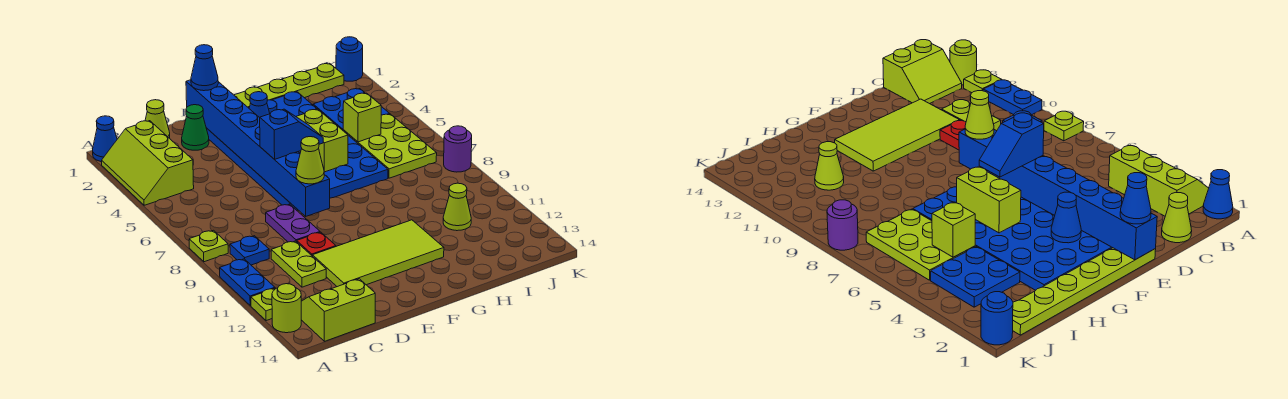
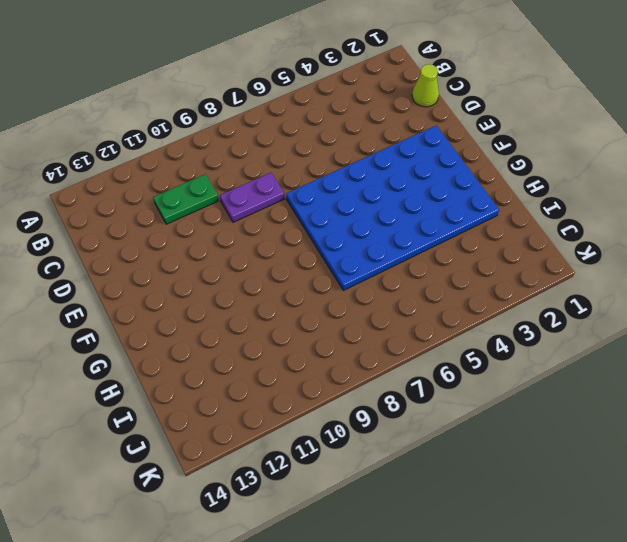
green 1x2 plate [153,174,219,224] -> lime 1x2 plate [271,241,326,287]
none -> blue 1x1 cone [93,116,117,162]
none -> lime 2x3 slope [102,121,194,205]
none -> lime 1x1 plate [189,230,228,262]

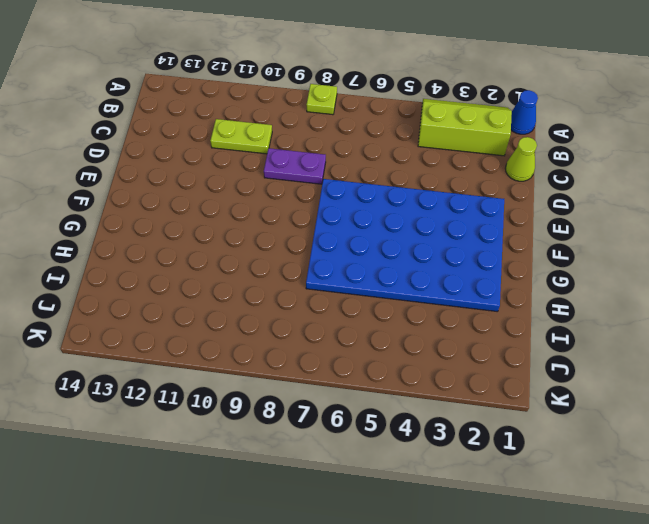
none -> blue 1x2 plate [220,259,275,306]
none -> lime 1x1 plate [251,288,276,321]
none -> lime 1x1 round brick [272,284,301,333]

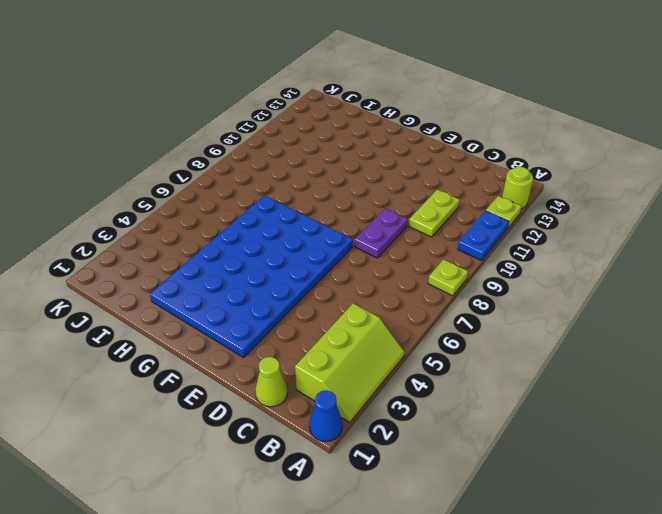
none -> blue 1x1 plate [230,236,269,265]
none -> lime 2x2 slope [301,279,375,341]
none -> green 1x1 cone [182,105,209,150]

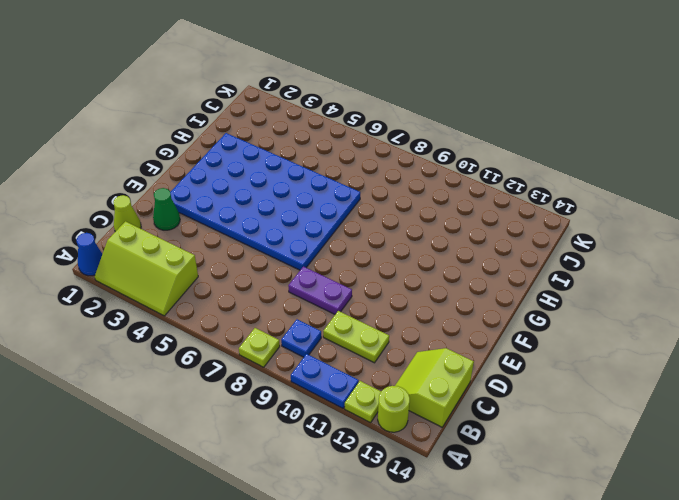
none -> red 1x1 plate [297,232,336,256]
none -> lime 2x4 tile [313,220,444,287]
none -> lime 1x6 plate [234,64,344,108]

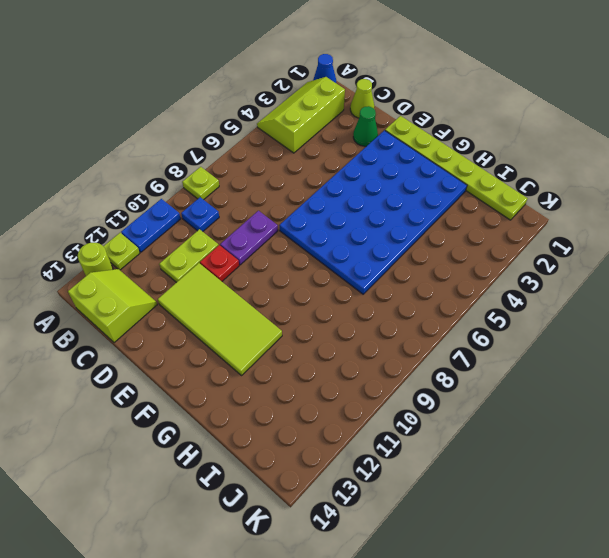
none -> blue 2x2 plate [313,89,389,130]
none -> lime 2x3 plate [343,114,437,178]
none -> lime 1x1 cone [443,183,471,231]

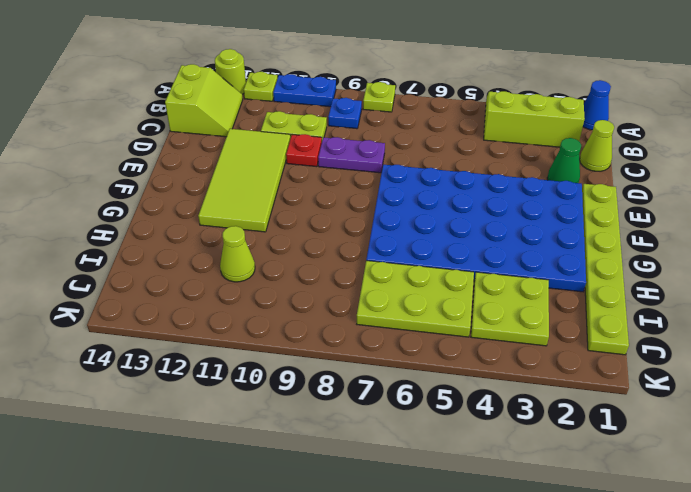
lime 2x2 plate [471,272,549,346] -> blue 2x2 plate [313,89,389,130]
none -> blue 1x1 round brick [336,37,363,81]
none -> purple 1x1 round brick [444,126,472,172]
none -> blue 1x8 brick [186,80,330,216]

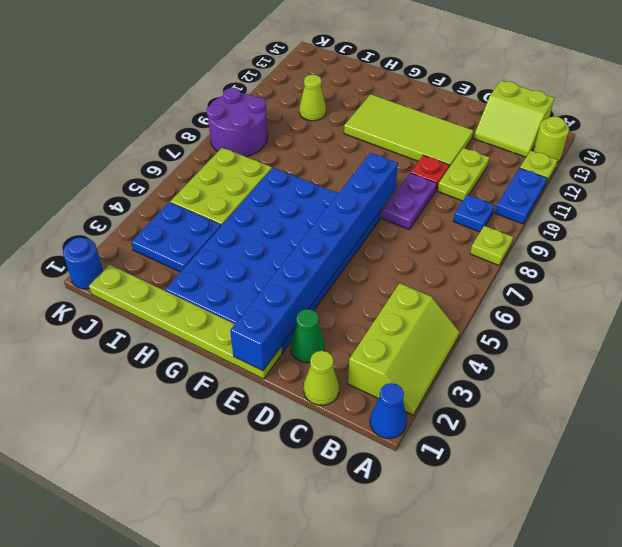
purple 2x2 round brick [206,88,267,157] -> purple 1x1 round brick [444,126,472,172]
none -> blue 1x1 cone [249,92,270,118]
none -> lime 1x2 brick [296,109,348,172]
none -> lime 1x1 brick [343,93,381,142]

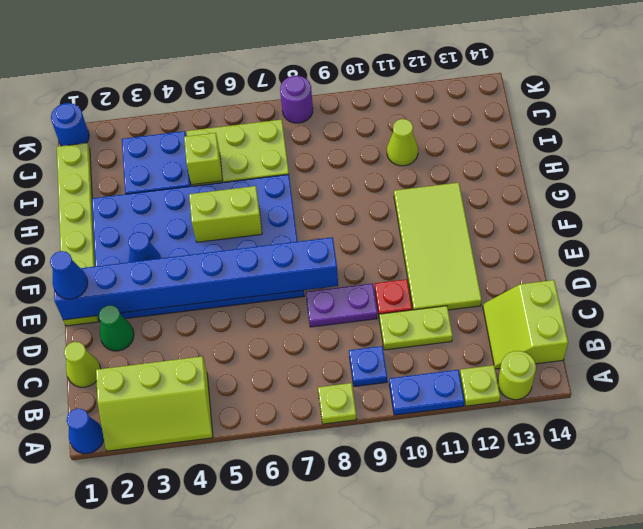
none -> blue 1x2 slope [260,109,323,159]
none -> lime 1x1 cone [296,137,324,184]

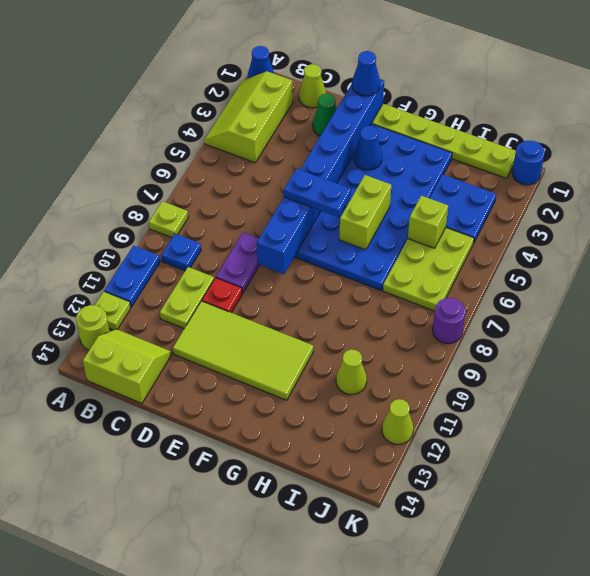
blue 1x2 plate [284,169,351,217] -> blue 1x2 slope [260,109,323,159]
lime 1x1 cone [382,399,413,444] -> lime 1x1 cone moved to [296,137,324,184]

